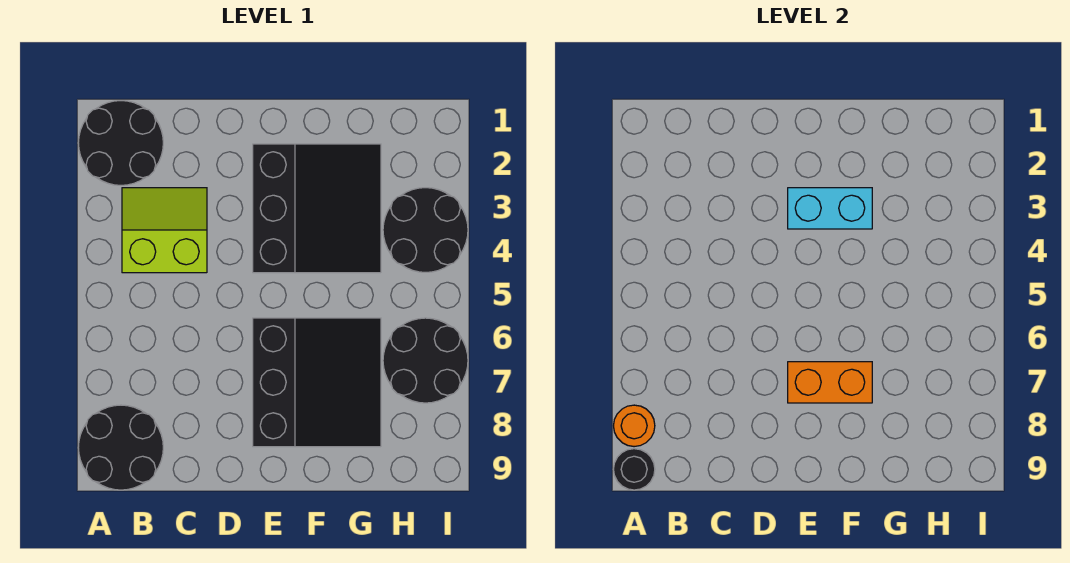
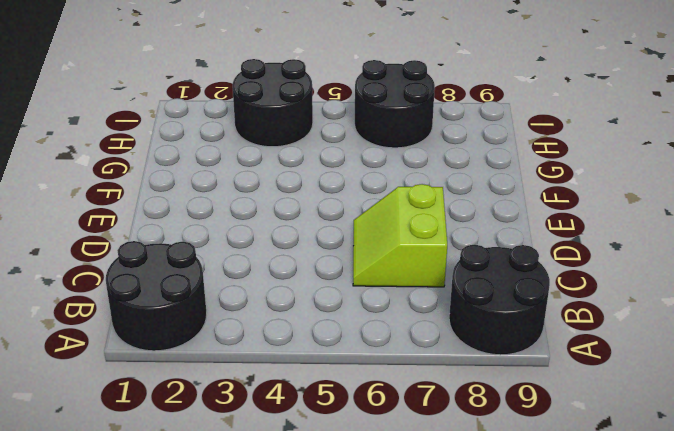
lime 2x2 slope [353,184,447,287] -> lime 2x2 slope moved to [122,188,207,273]
none -> black 3x3 slope [253,144,381,273]
none -> black 3x3 slope [253,318,381,447]

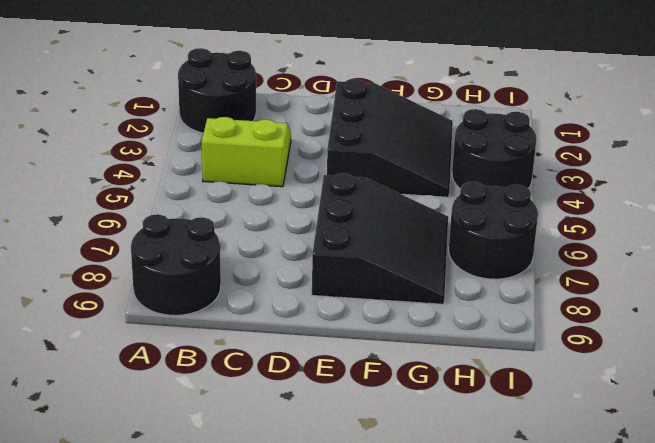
none -> orange 1x1 round brick [614,405,655,447]
none -> black 1x1 round brick [613,449,655,490]

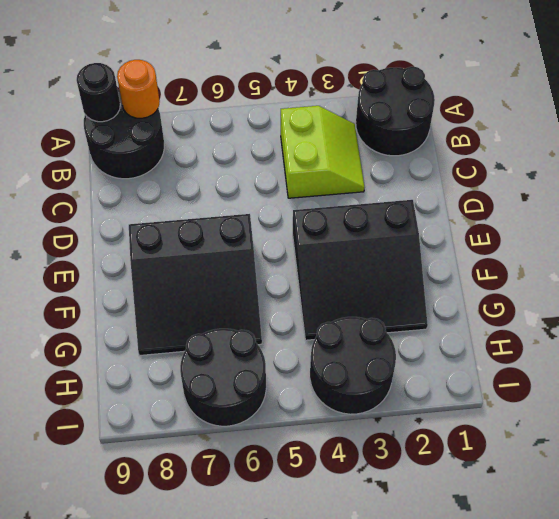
none -> cyan 1x2 brick [788,188,872,229]
none -> orange 1x2 brick [788,362,872,403]

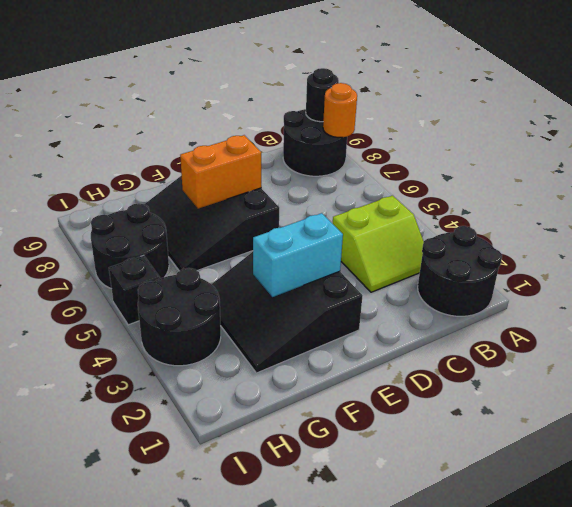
black 1x1 brick [109,255,160,325] -> none

